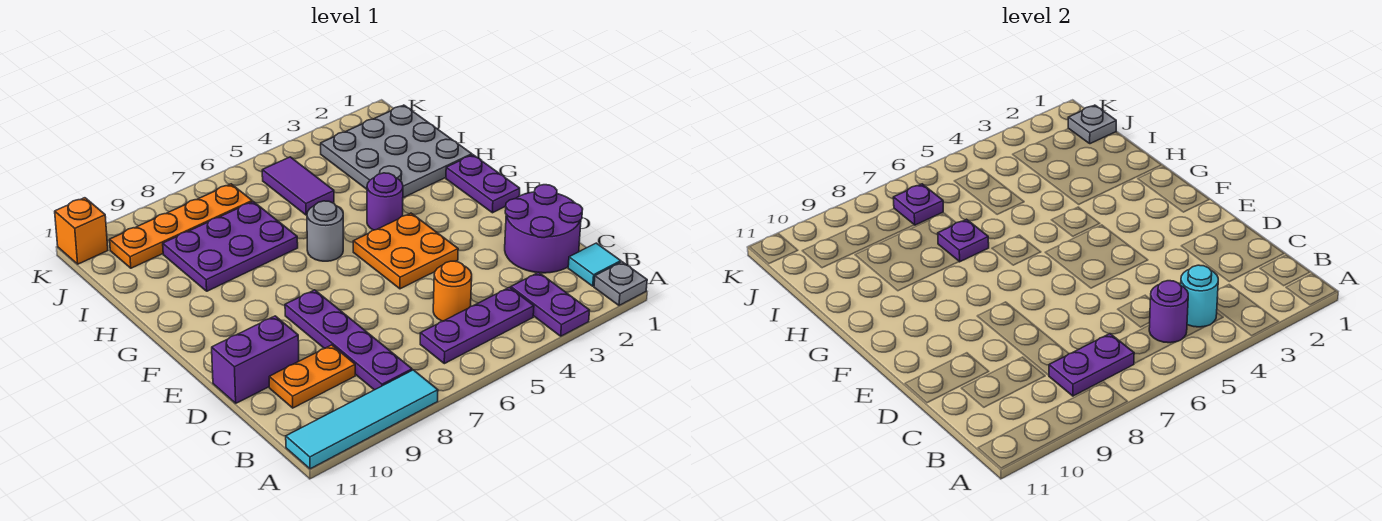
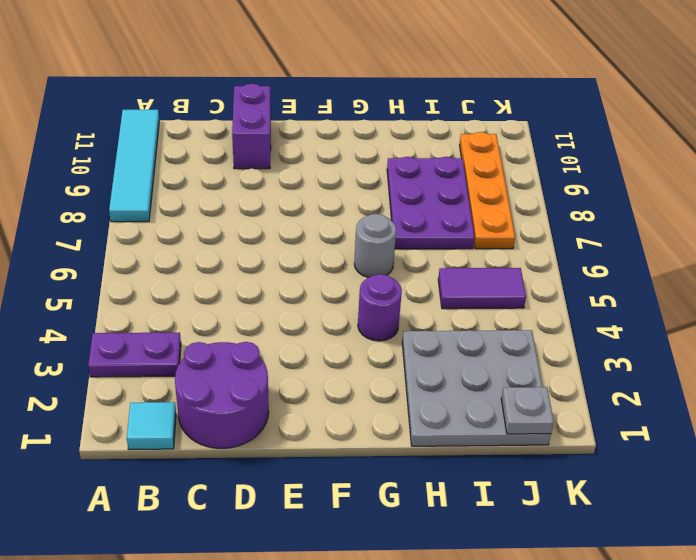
none -> grey 1x1 plate [594,262,647,305]
none -> purple 1x3 plate [420,287,534,364]
none -> purple 1x4 plate [285,290,412,390]

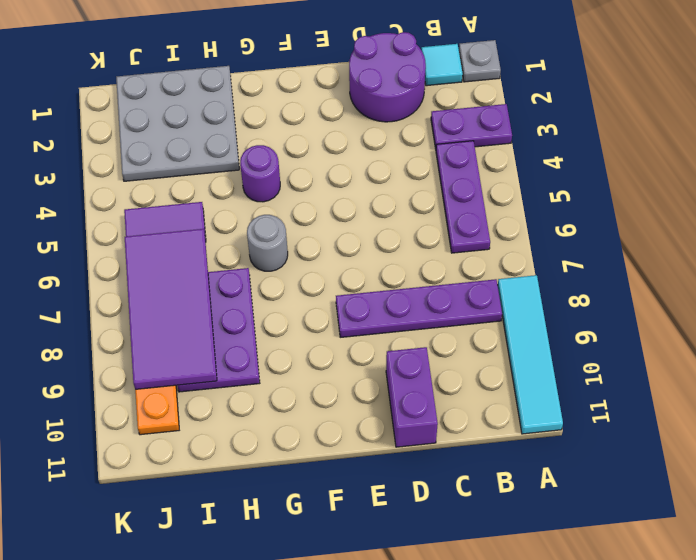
purple 2x4 tile [125,229,217,389] -> purple 1x1 plate [893,184,943,225]
none -> orange 1x1 round brick [433,261,472,321]
none -> orange 1x2 plate [269,345,355,408]
none -> orange 2x2 plate [353,213,458,289]

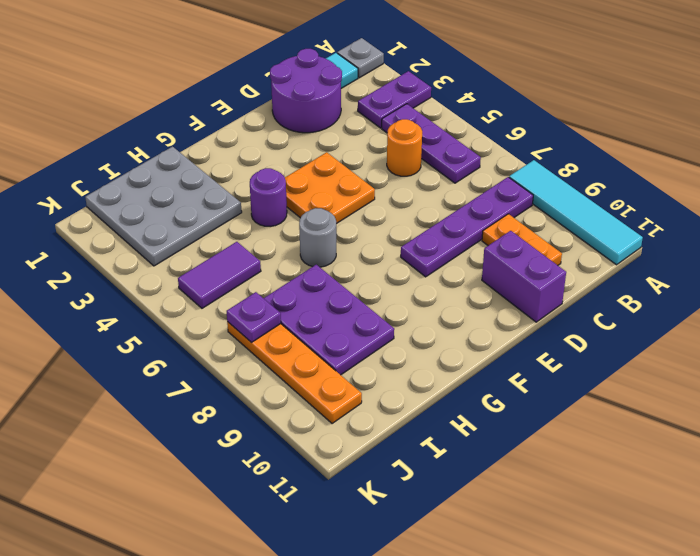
none -> purple 1x2 plate [446,155,520,213]
none -> orange 1x1 brick [55,198,108,264]
none -> cyan 1x1 round brick [1181,265,1218,327]

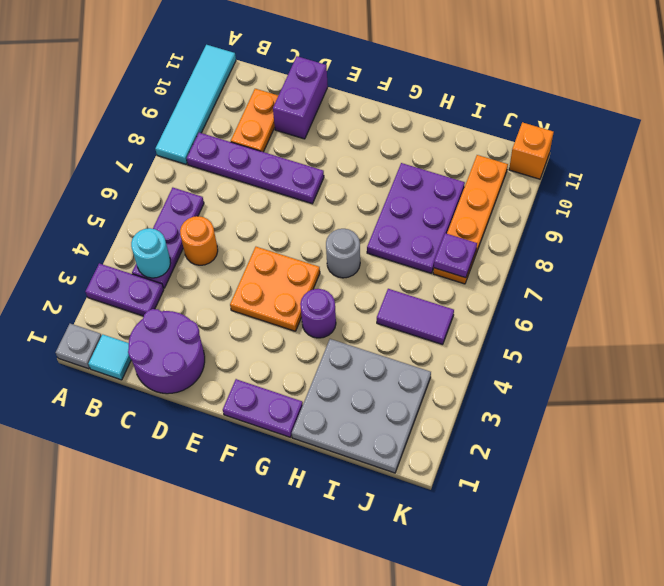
none -> purple 1x1 round brick [1149,281,1188,343]
none -> purple 1x2 plate [1049,334,1134,396]
none -> purple 1x1 plate [938,219,989,262]

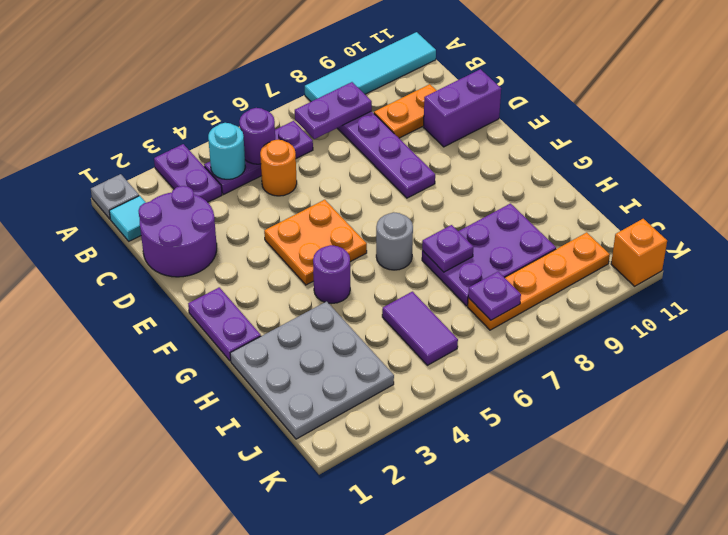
none -> grey 1x1 plate [1068,105,1116,144]

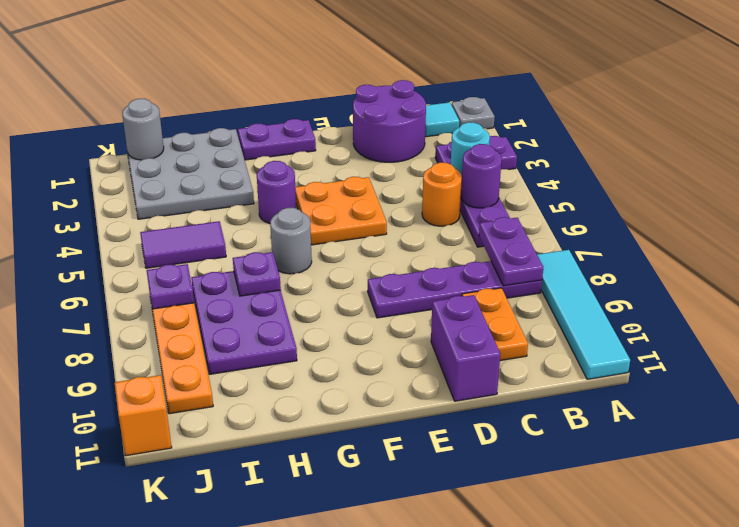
grey 1x1 round brick [122,99,164,160] -> grey 1x1 plate [1068,105,1116,144]

